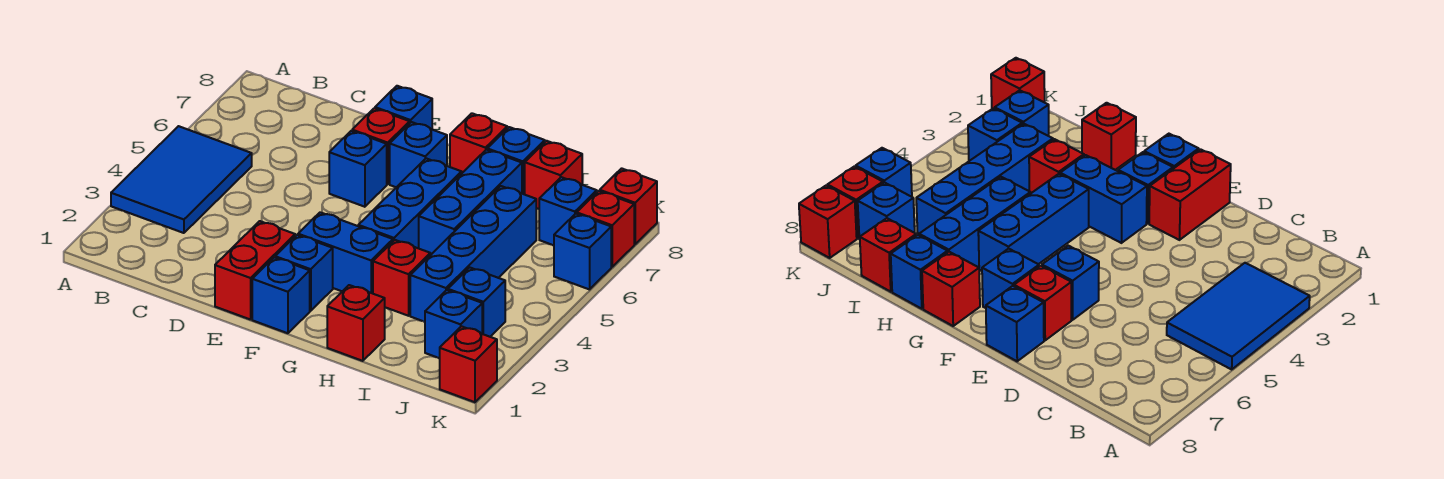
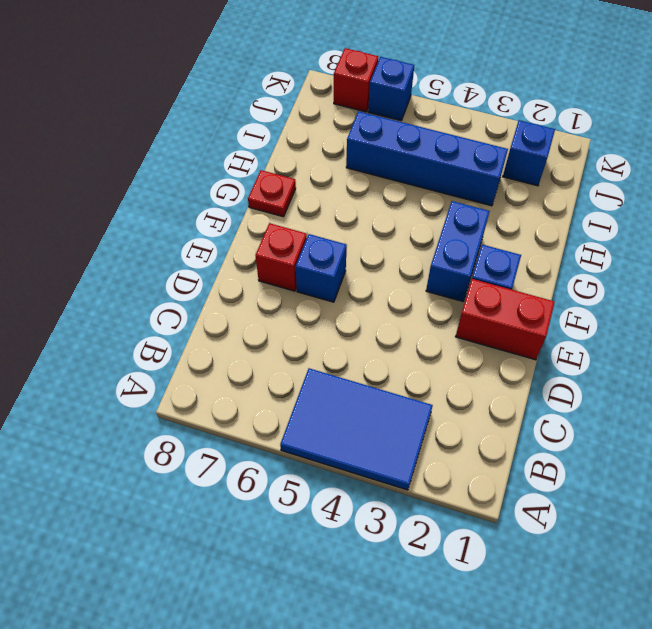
red 1x1 plate [248,170,296,217] -> red 1x1 brick [450,113,507,173]
none -> blue 1x1 brick [375,86,432,129]
none -> blue 1x1 brick [252,257,310,333]
none -> blue 1x1 brick [390,122,447,187]

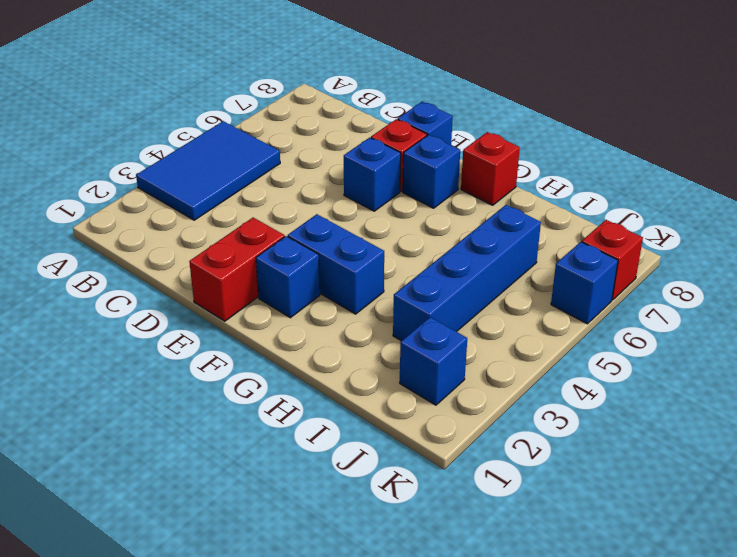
none -> blue 1x1 brick [252,257,310,333]
none -> blue 1x3 brick [358,158,462,248]
none -> red 1x1 brick [327,285,385,361]

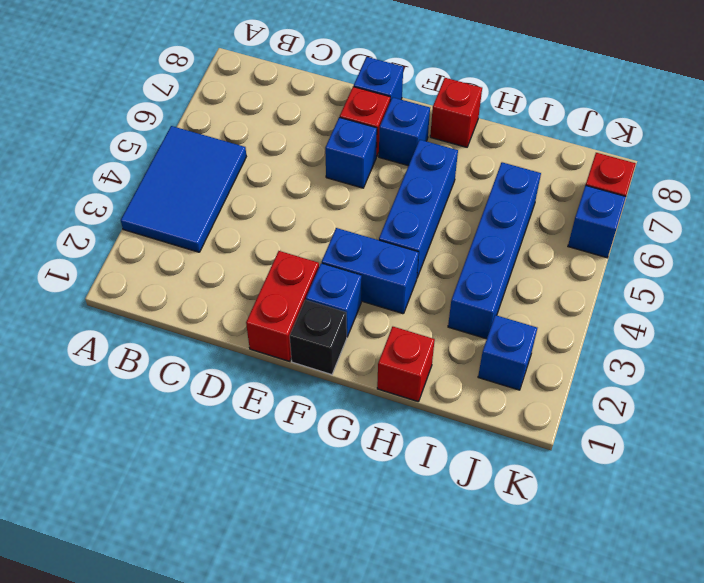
black 1x1 brick [290,300,347,375] -> blue 1x1 brick [252,257,310,333]
none -> red 1x1 brick [373,240,430,316]
none -> blue 1x3 brick [419,150,522,255]
none -> blue 1x1 brick [487,127,545,194]

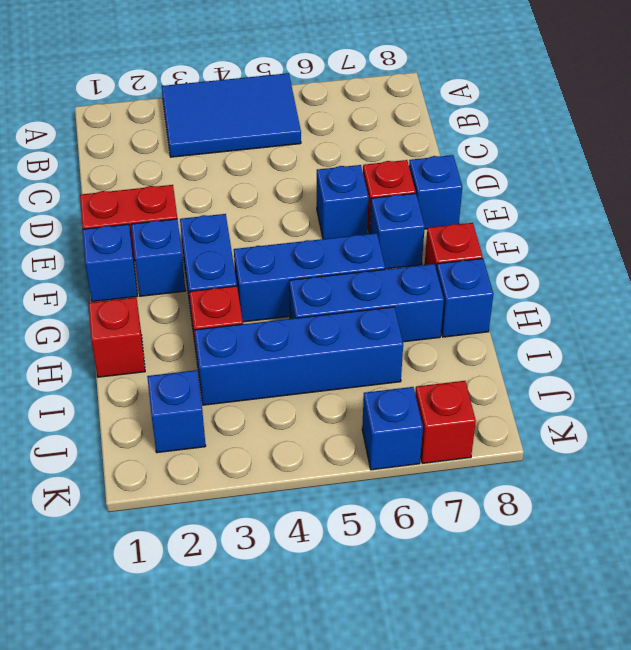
none -> red 1x1 brick [525,141,582,209]
none -> blue 1x1 brick [448,267,505,337]
none -> blue 1x1 brick [539,177,597,245]

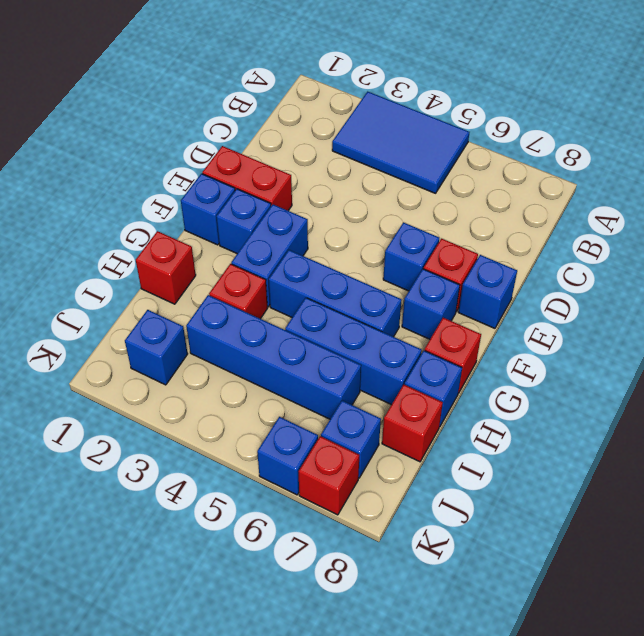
none -> blue 1x1 brick [448,267,505,337]
none -> red 1x1 brick [439,326,497,402]
none -> red 1x1 brick [600,168,657,244]

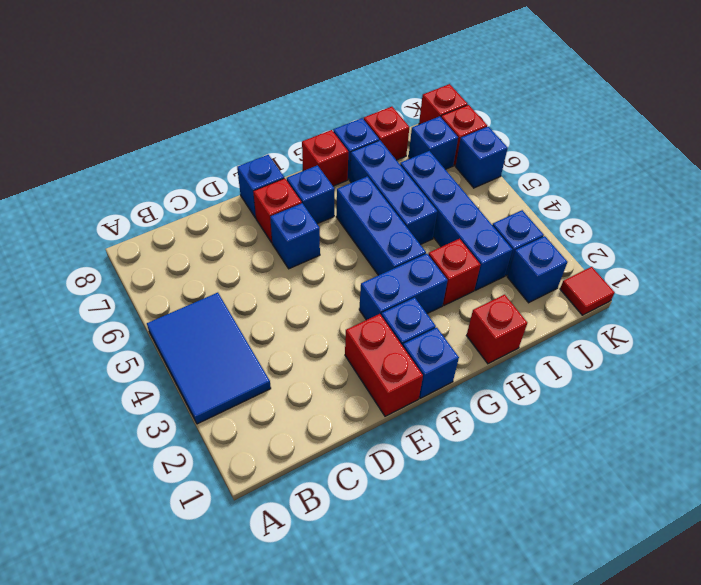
red 1x1 tile [560,267,615,315] -> red 1x1 brick [439,326,497,402]

